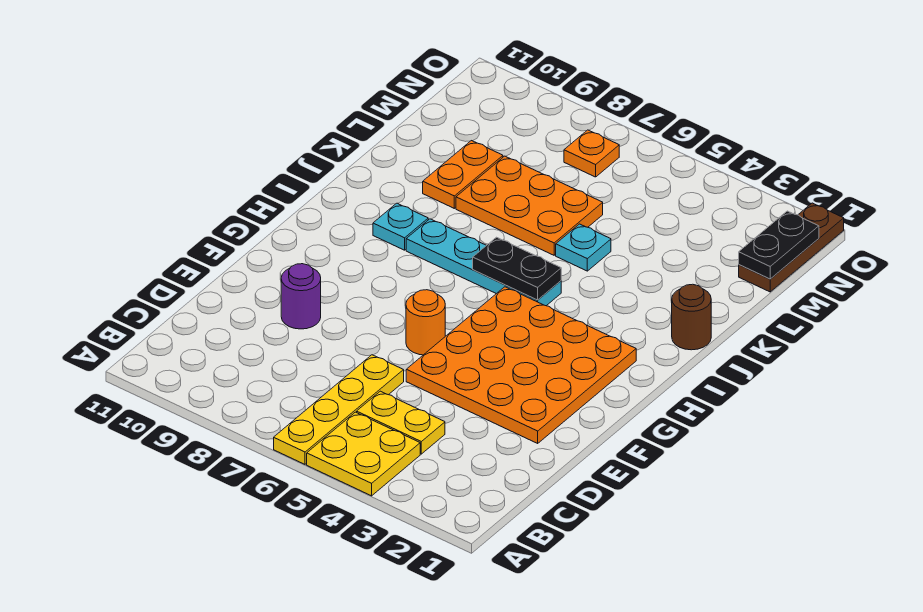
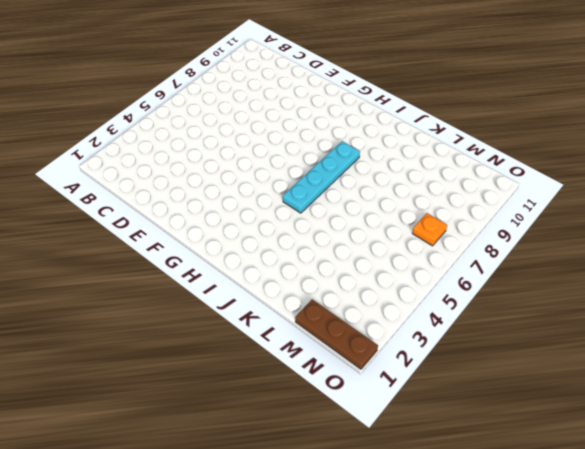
none -> yellow 2x2 plate [307,412,420,496]
none -> yellow 1x4 plate [274,355,404,464]
none -> yellow 1x2 plate [357,391,445,454]

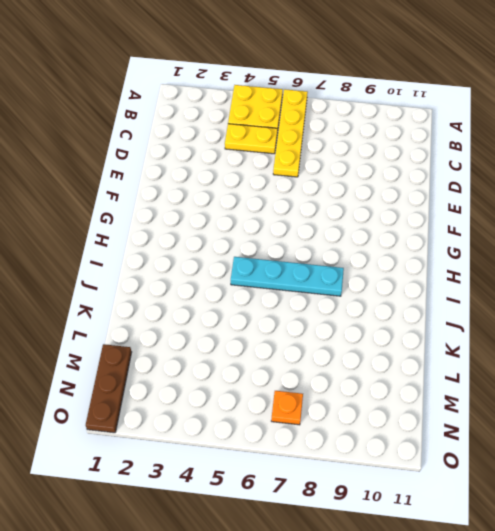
none -> orange 4x4 plate [406,287,636,443]
none -> purple 1x1 round brick [281,264,321,329]
none -> orange 1x1 round brick [406,290,445,355]

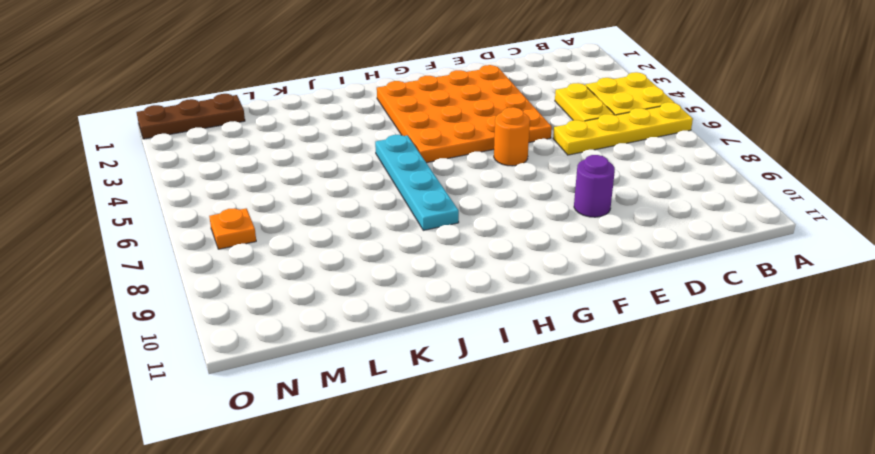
none -> cyan 1x1 plate [373,203,428,250]
none -> brown 1x1 round brick [672,284,711,350]
none -> cyan 1x1 plate [556,224,611,271]

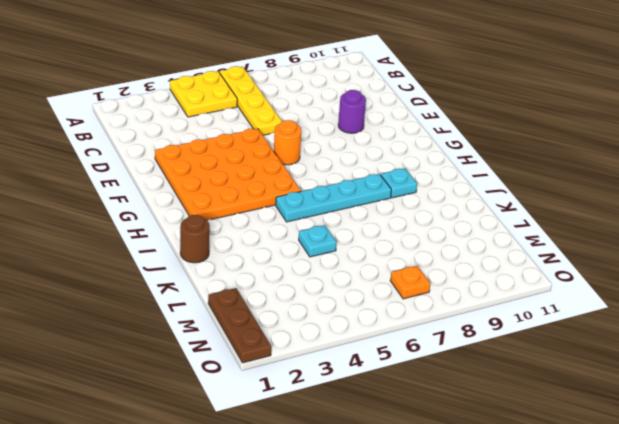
none -> yellow 1x2 plate [357,391,445,454]
none -> orange 2x3 plate [456,156,603,255]
none -> orange 1x2 plate [423,141,503,208]

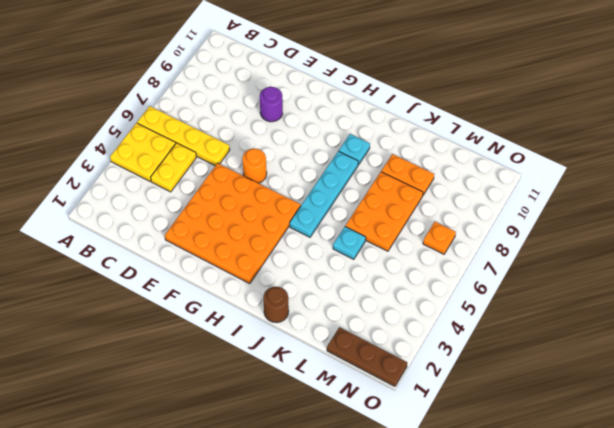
none -> black 1x2 plate [473,237,561,300]
none -> black 1x2 plate [739,211,819,279]

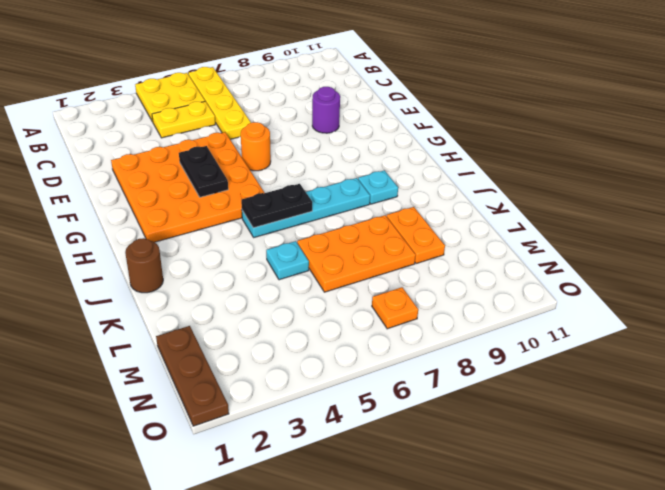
black 1x2 plate [179,146,228,197] -> black 1x2 plate moved to [739,211,819,279]

